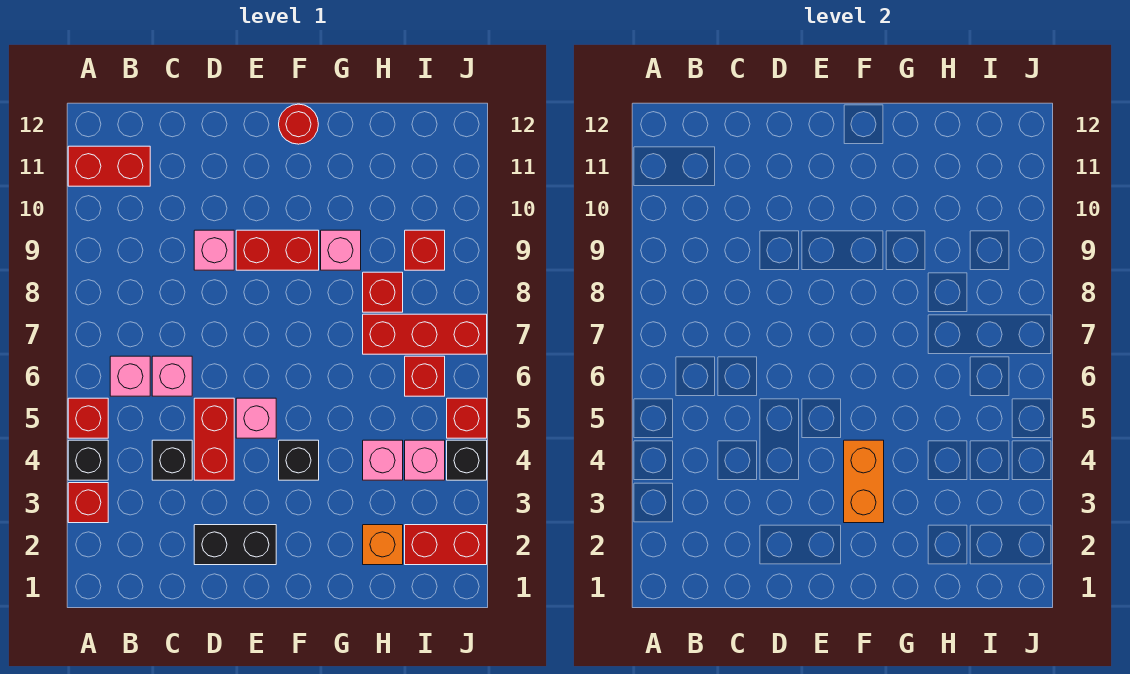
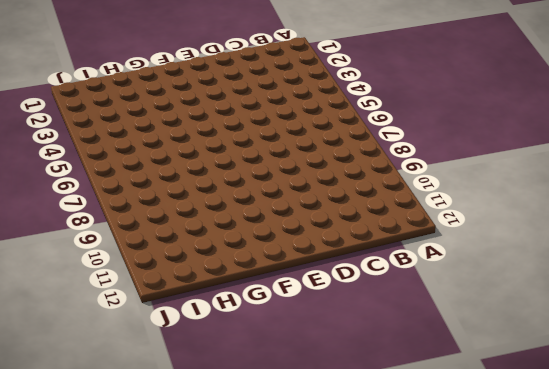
none -> red 1x1 brick [68,483,108,523]
none -> black 1x1 brick [68,440,108,480]
none -> red 1x1 brick [68,398,108,438]

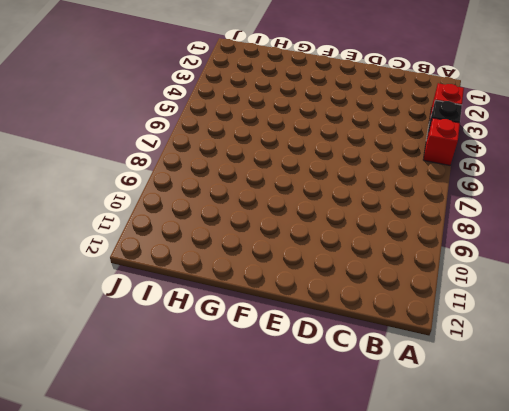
none -> red 1x2 brick [68,146,150,186]
none -> pink 1x1 brick [110,356,150,396]
none -> black 1x1 brick [152,440,192,480]

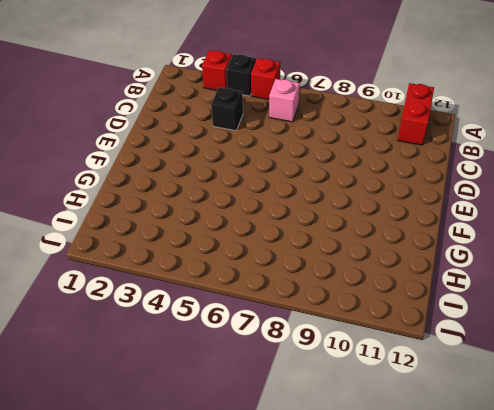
none -> pink 1x1 brick [152,356,192,396]
none -> black 1x2 brick [194,525,276,565]
none -> red 1x2 brick [194,398,234,480]

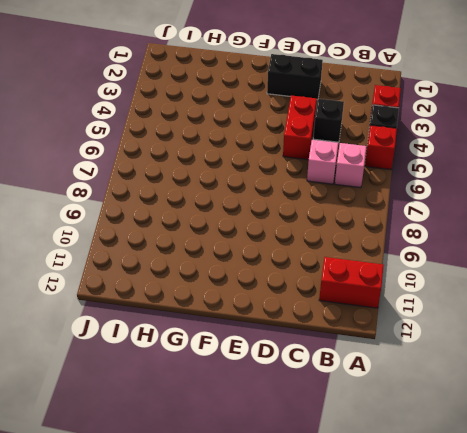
none -> pink 1x1 brick [194,230,234,270]
none -> pink 1x1 brick [236,398,276,438]
none -> red 1x2 brick [236,230,319,270]

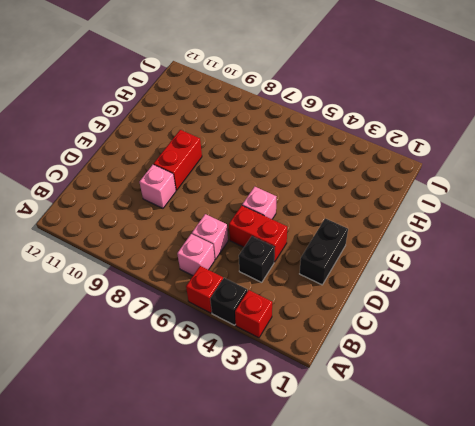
none -> red 1x2 brick [68,146,150,186]
none -> black 1x1 brick [279,440,319,480]
none -> red 1x1 round brick [279,104,318,144]

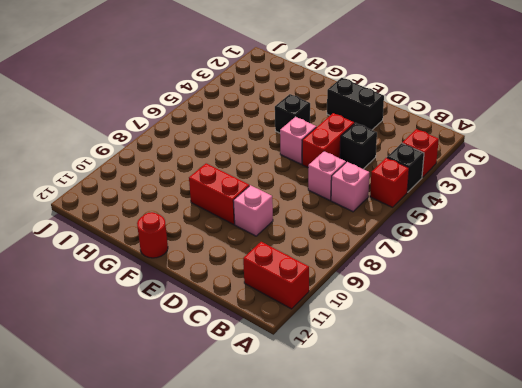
none -> pink 1x1 brick [321,230,361,270]
none -> orange 1x1 brick [363,525,403,565]
none -> pink 1x1 brick [363,440,403,480]

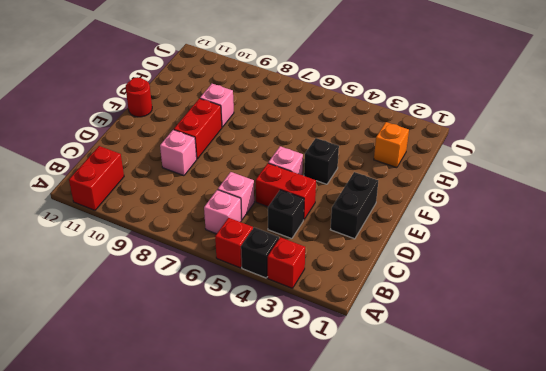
none -> pink 1x1 brick [363,440,403,480]
none -> red 1x3 brick [363,314,487,354]
none -> red 1x1 brick [363,272,403,312]

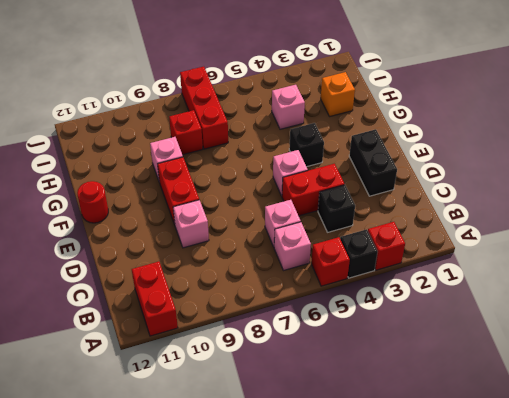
none -> red 1x2 brick [405,525,487,565]
none -> pink 1x1 brick [405,440,445,480]
none -> red 1x1 brick [405,356,445,396]

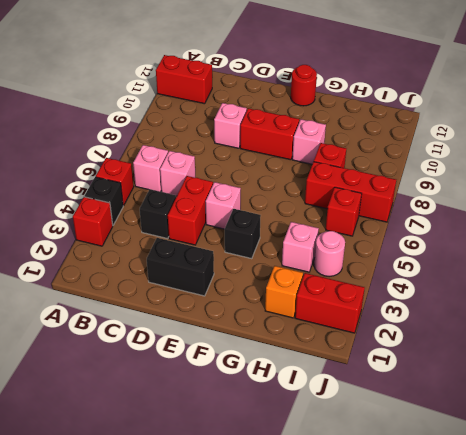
pink 1x1 round brick [314,231,345,277] -> pink 1x1 brick [405,440,445,480]
none -> red 1x1 brick [405,230,445,270]
none -> black 1x1 brick [447,440,487,480]
none -> red 1x1 brick [447,398,487,438]

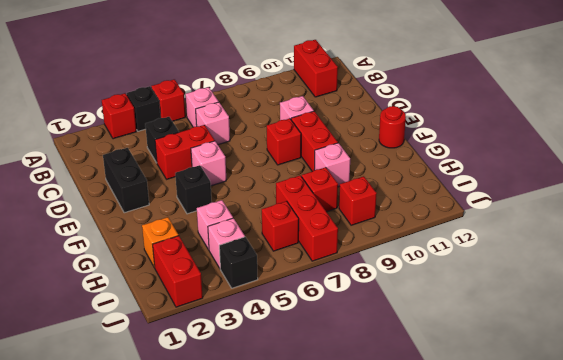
red 1x1 brick [267,119,301,165] -> red 1x1 brick moved to [447,398,487,438]
none -> orange 1x2 brick [844,440,884,523]

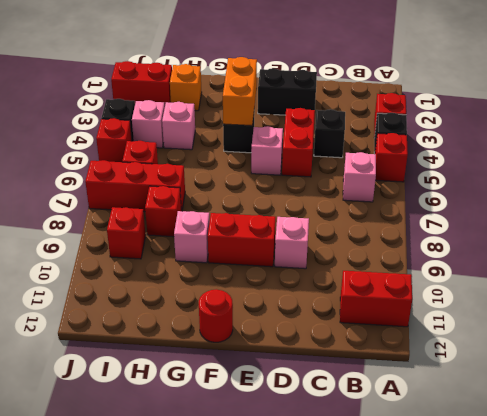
none -> pink 1x1 brick [152,356,192,396]

